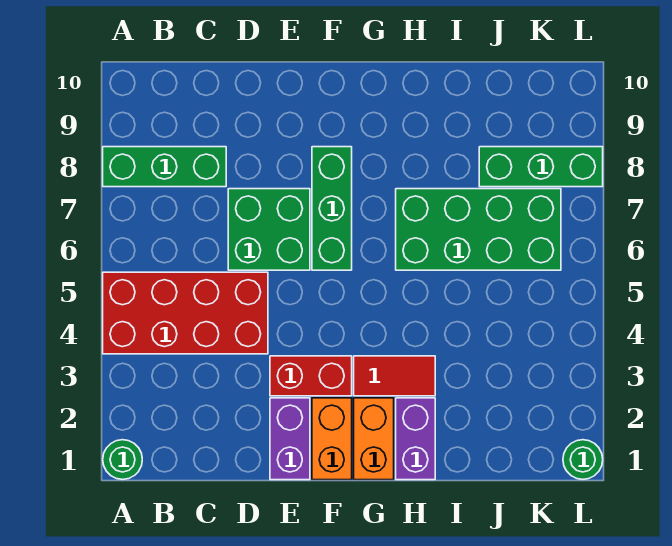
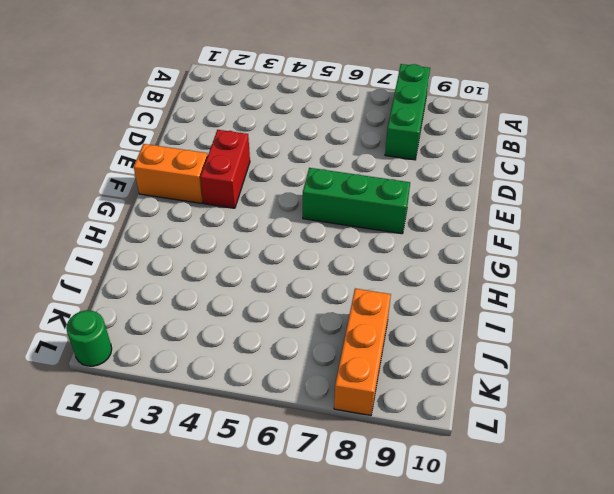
orange 1x3 brick [334,289,391,416] -> green 1x3 brick [479,147,603,187]
none -> green 1x1 round brick [103,440,142,479]
none -> red 2x4 brick [103,272,268,354]
none -> green 2x2 brick [228,189,310,270]

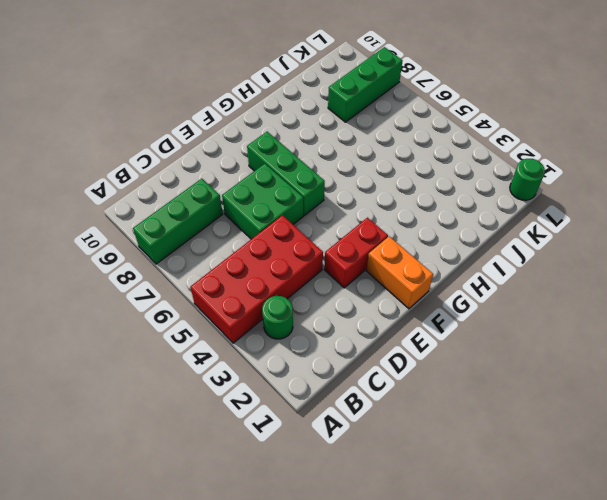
green 1x1 round brick [262,296,293,339] -> green 1x1 round brick moved to [103,440,142,479]
none -> purple 1x2 brick [270,398,310,480]
none -> orange 1x2 brick [354,398,394,480]
none -> red 1x2 tile [354,356,435,396]

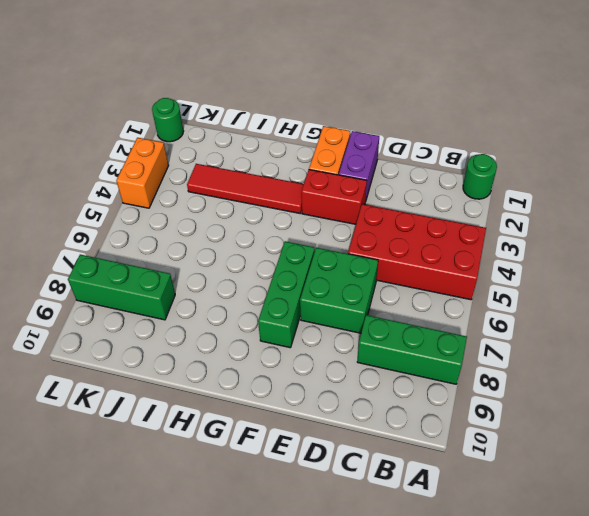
red 1x4 tile [187,164,304,213] -> red 1x2 tile [354,356,435,396]
orange 1x2 brick [116,138,169,208] -> orange 1x2 brick moved to [354,398,394,480]
none -> purple 1x2 brick [396,398,435,480]
none -> green 2x4 brick [396,189,561,270]

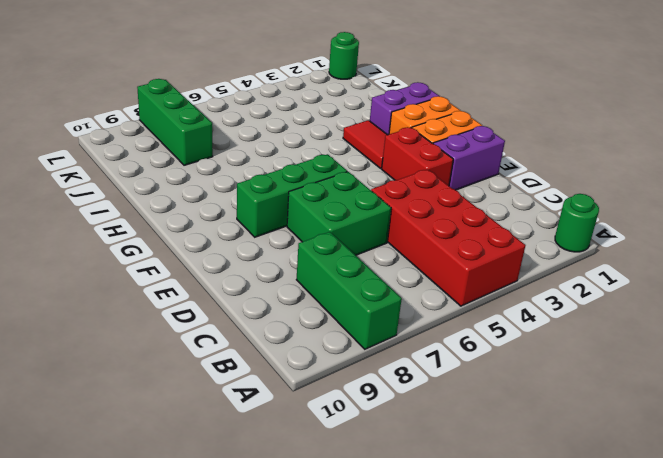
none -> green 2x4 brick [396,189,561,270]

